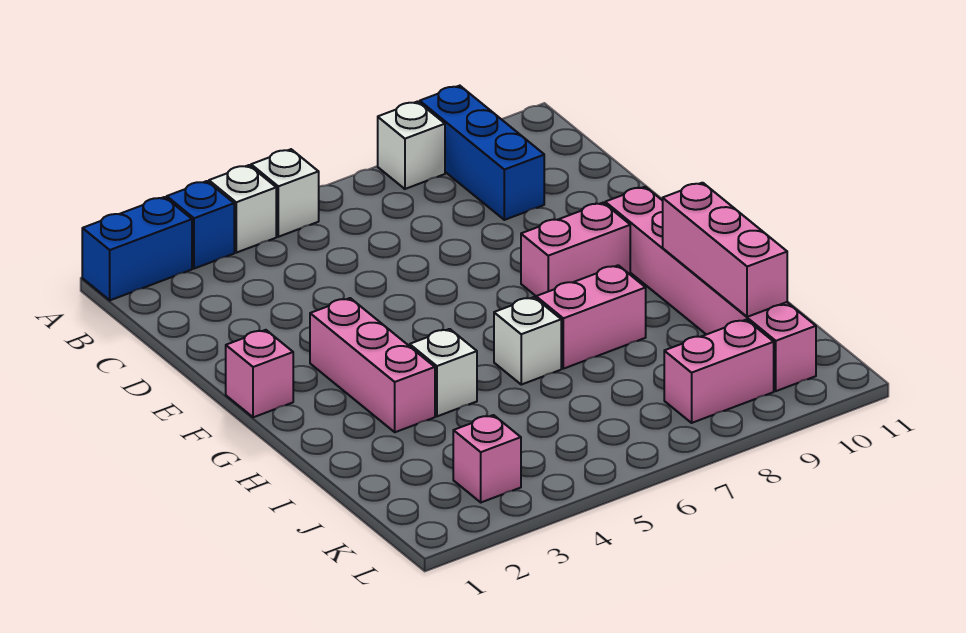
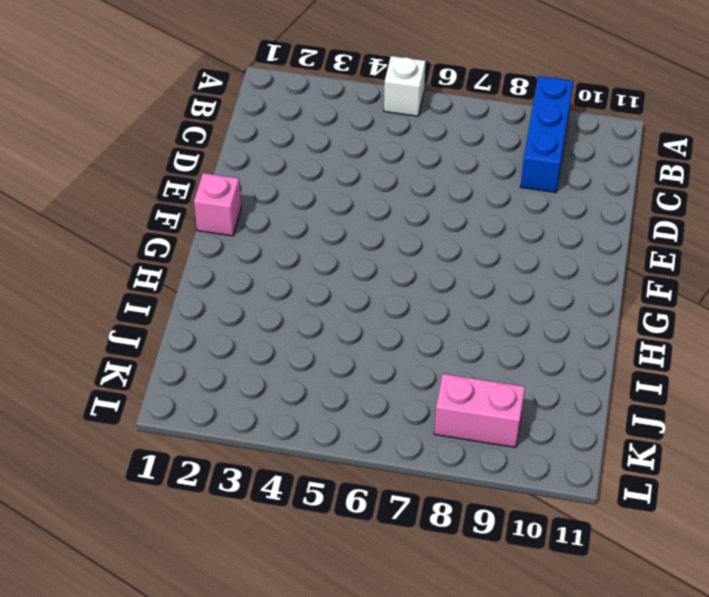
none -> blue 1x2 brick [82,197,192,300]
none -> blue 1x1 brick [167,181,234,269]
none -> white 1x1 brick [209,165,276,253]

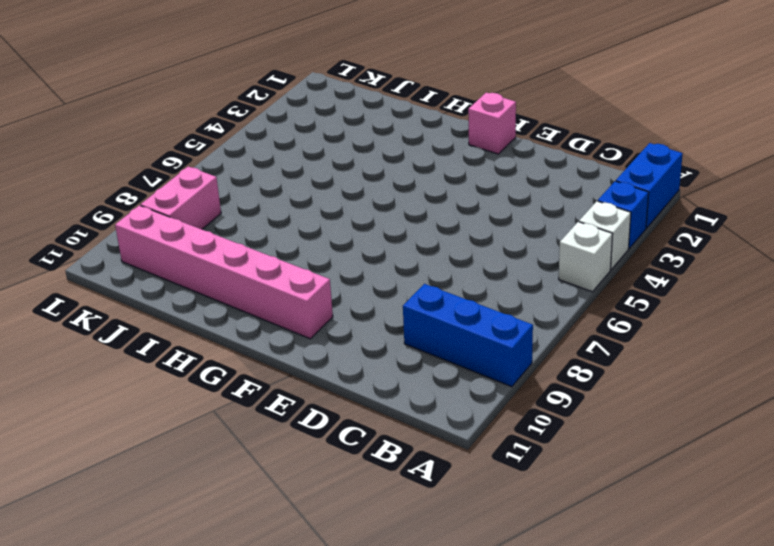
none -> white 1x1 brick [378,102,445,189]
none -> pink 1x3 brick [310,298,435,432]
none -> pink 1x2 brick [521,203,630,296]

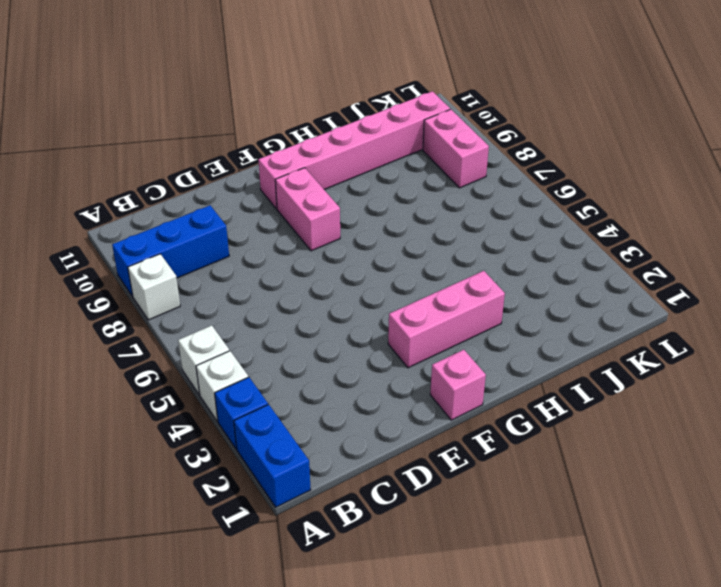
none -> white 1x1 brick [410,329,477,416]
none -> white 1x1 brick [494,297,561,385]
none -> pink 1x2 brick [536,265,646,369]

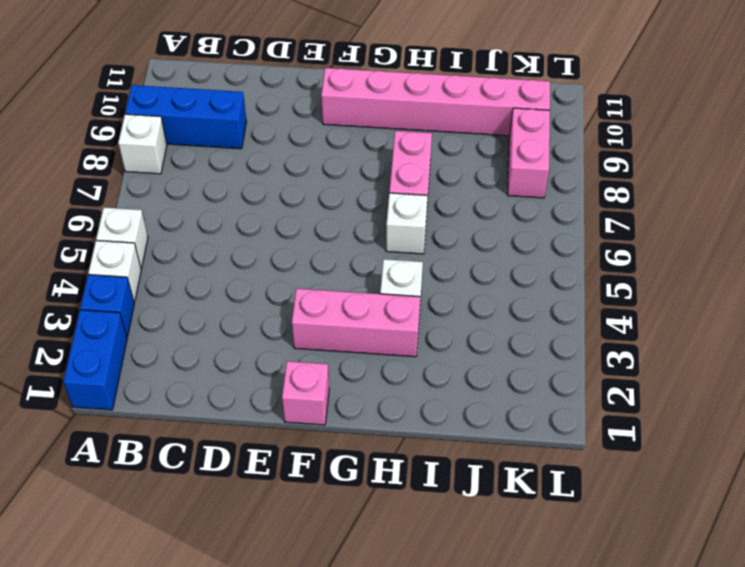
none -> pink 1x2 brick [521,203,630,296]
none -> pink 1x1 brick [453,415,521,502]
none -> pink 1x3 brick [663,183,787,317]

